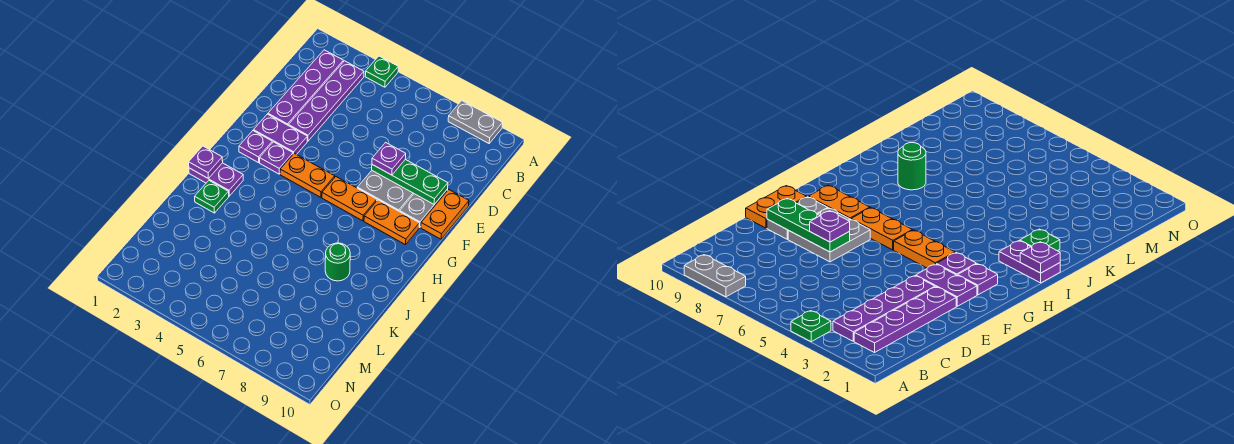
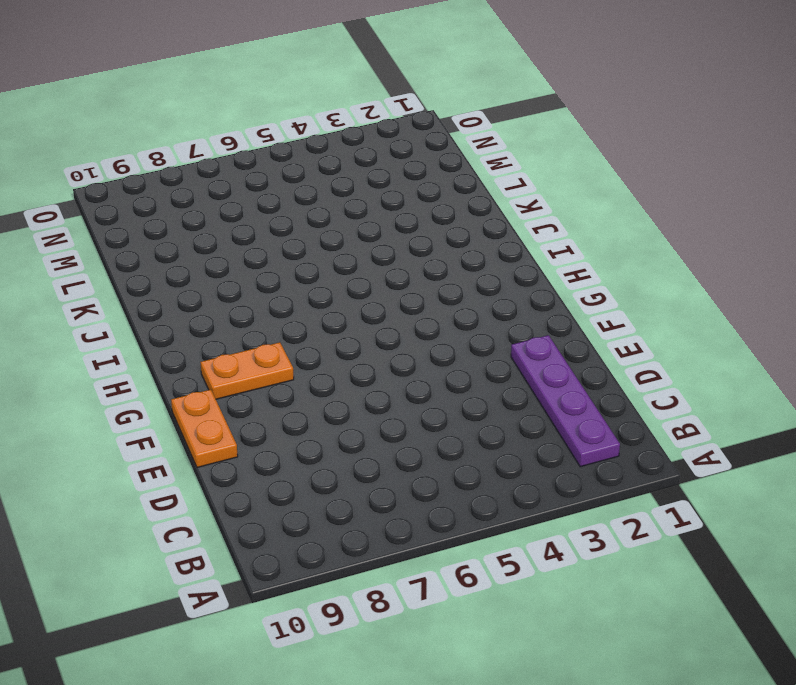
none -> green 1x1 plate [365,56,398,87]
none -> grey 1x2 plate [448,100,503,143]
none -> purple 1x4 plate [289,61,364,141]

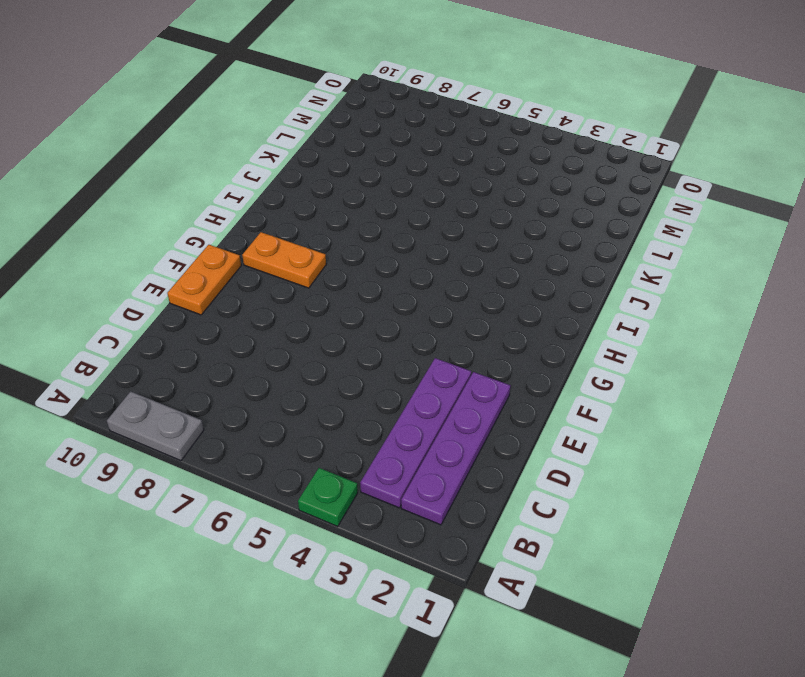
none -> grey 2x2 plate [357,171,414,212]
none -> grey 1x2 plate [400,189,448,228]
none -> purple 1x2 plate [254,114,307,155]

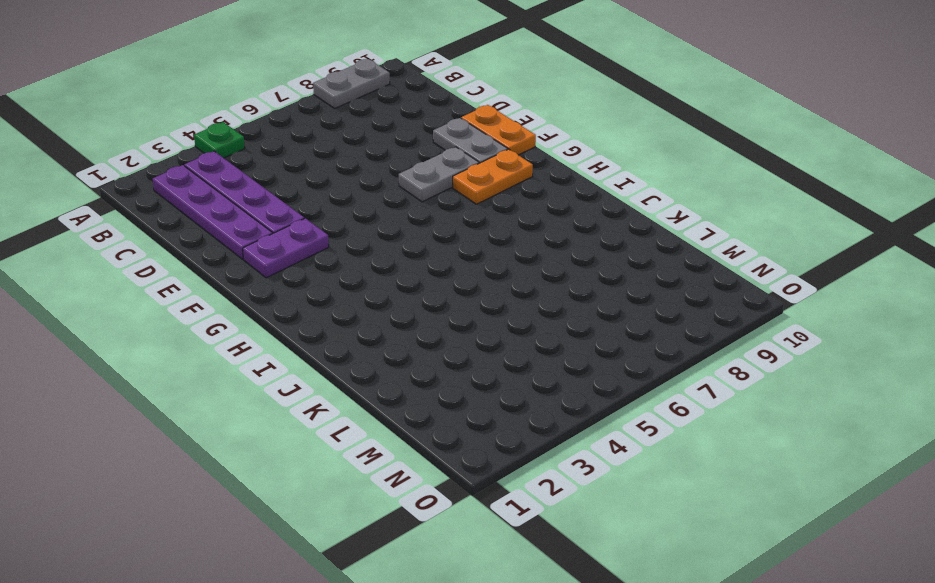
grey 1x2 plate [399,147,479,202] -> grey 2x2 plate [357,171,414,212]
none -> purple 1x1 plate [239,131,272,163]
none -> purple 1x1 plate [260,142,293,174]
none -> orange 1x2 plate [280,153,335,197]

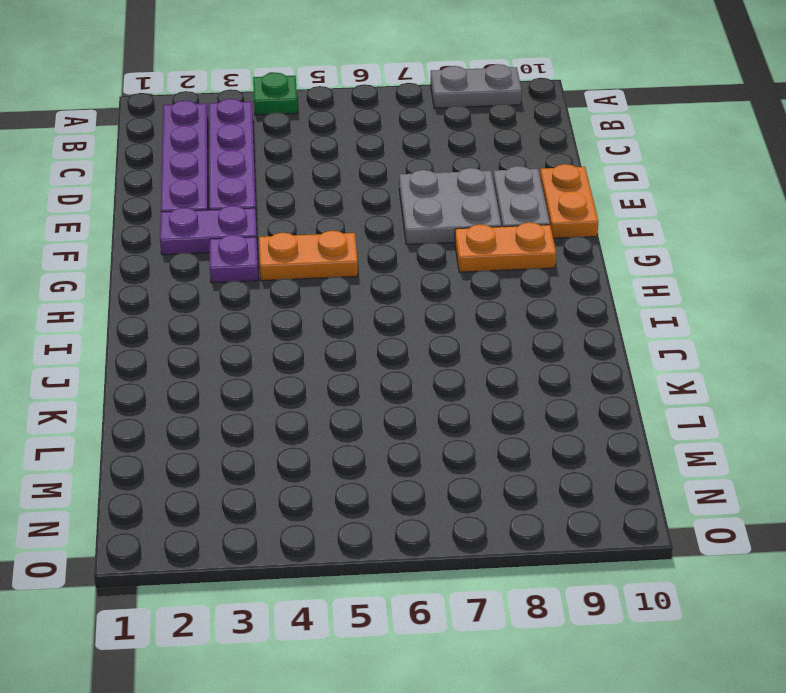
none -> purple 1x1 plate [239,131,272,163]
none -> orange 1x2 plate [322,177,377,221]
none -> purple 1x2 plate [189,163,243,196]

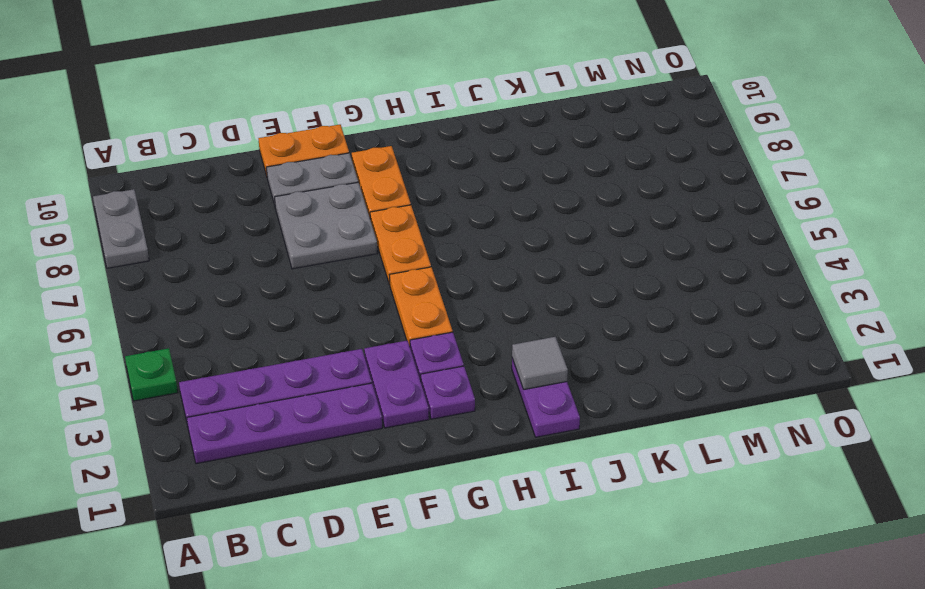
grey 1x1 tile [512,337,568,390] -> none
none -> green 1x1 plate [195,181,229,213]
none -> green 1x1 round brick [325,243,350,281]
none -> green 1x3 plate [372,159,448,204]

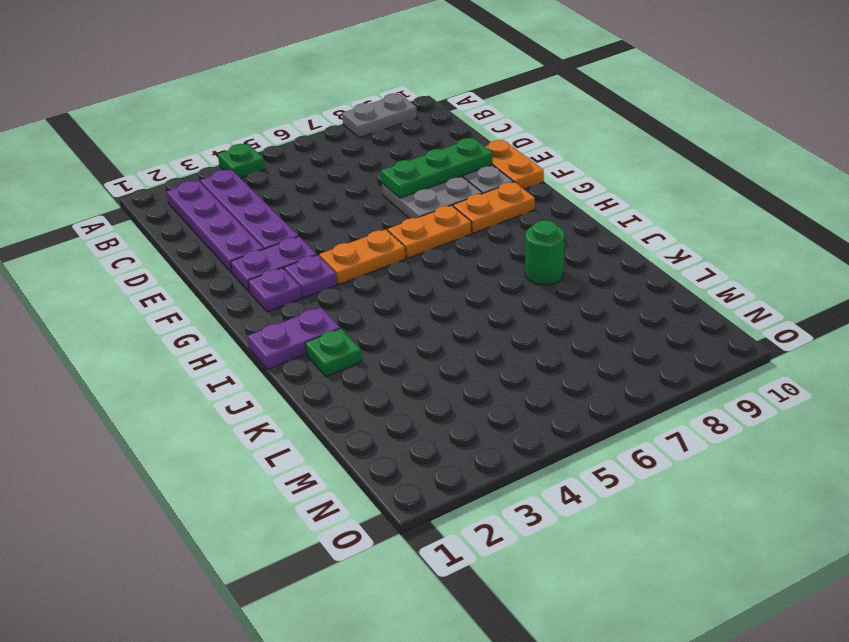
none -> purple 1x1 plate [189,146,223,179]
none -> purple 1x1 plate [372,142,406,175]

